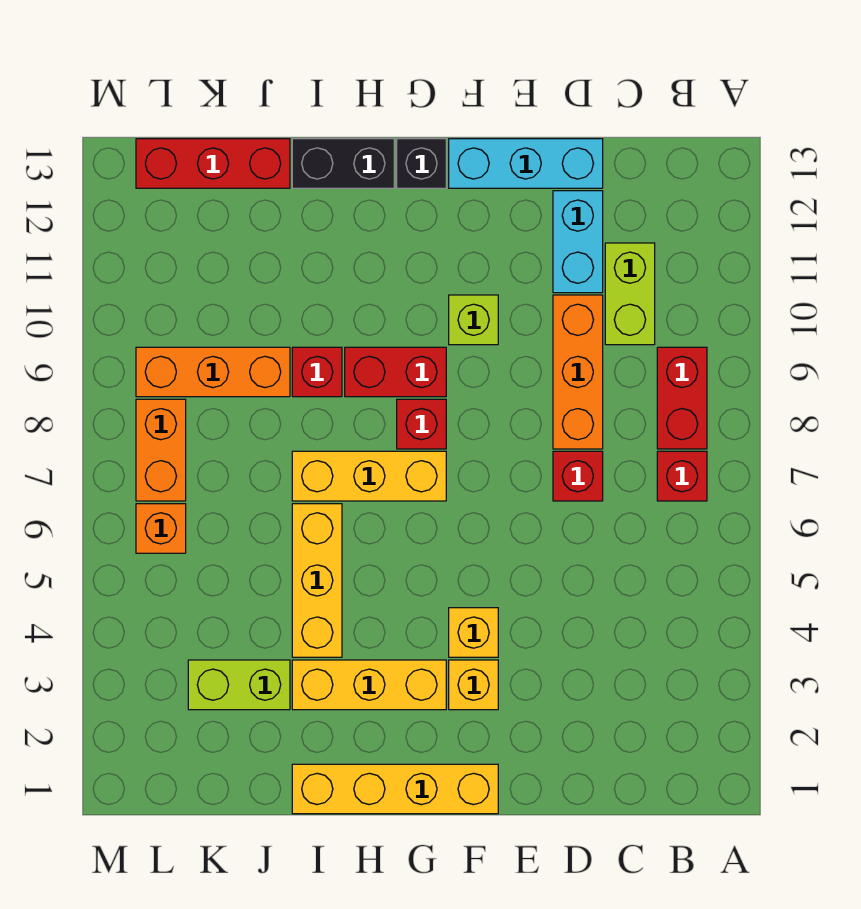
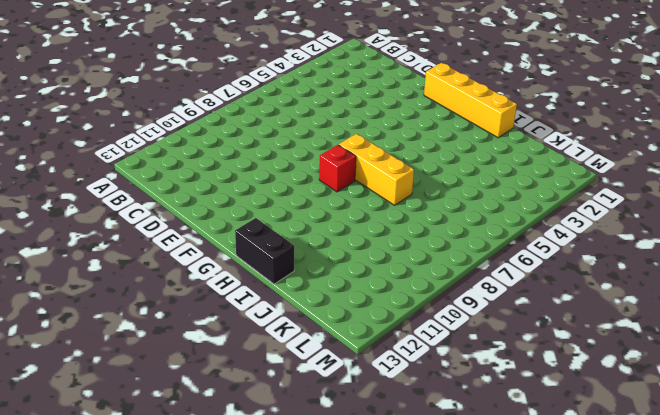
none -> red 1x1 brick [657,451,707,501]
none -> red 1x2 brick [657,347,707,449]
none -> lime 1x2 brick [605,243,655,345]

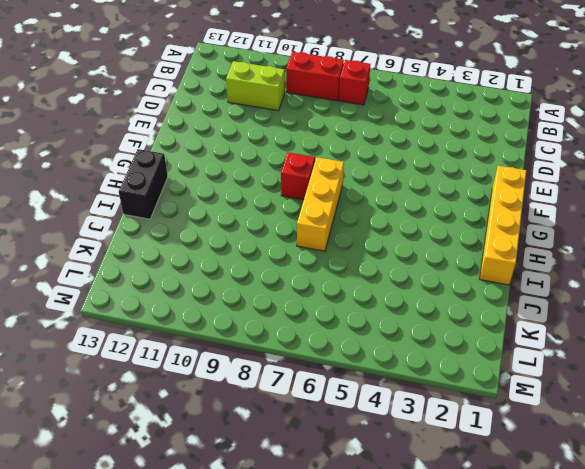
none -> red 1x1 brick [553,451,603,501]
none -> orange 1x3 brick [553,295,603,449]
none -> cyan 1x2 brick [553,191,603,293]

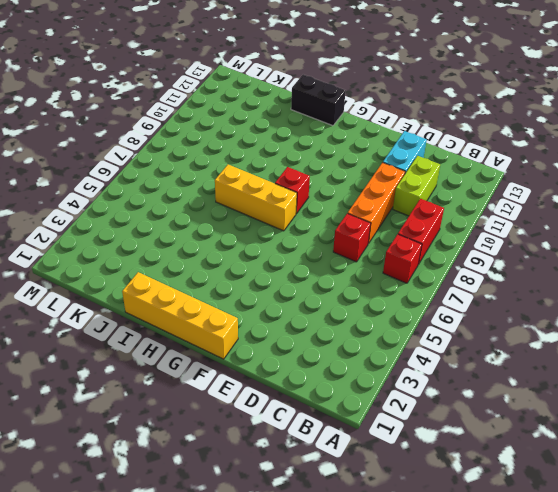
none -> cyan 1x3 brick [449,139,603,188]
none -> yellow 1x1 brick [449,660,498,710]
none -> yellow 1x1 brick [449,608,498,657]

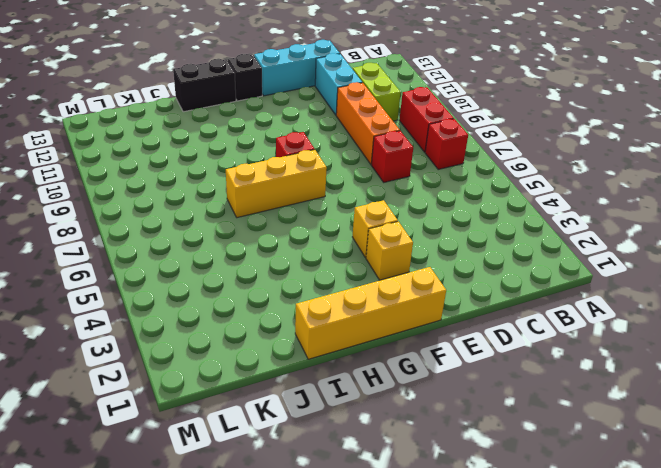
none -> lime 1x1 brick [449,295,498,345]
none -> yellow 1x3 brick [292,660,446,710]
none -> red 1x2 brick [345,347,446,397]

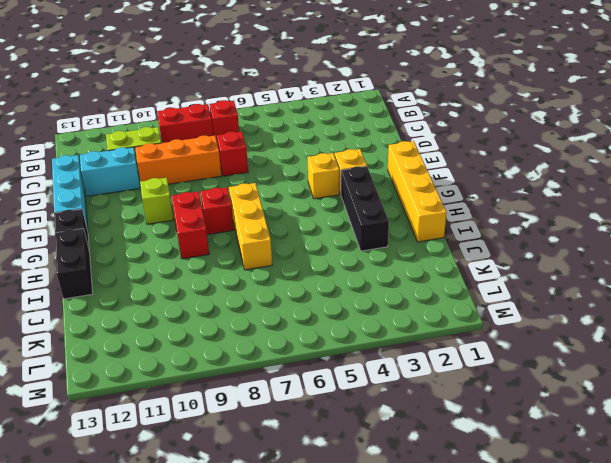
black 1x3 brick [341,166,389,251] -> yellow 1x3 brick [292,660,446,710]
none -> yellow 1x3 brick [292,504,342,657]
none -> red 1x1 brick [292,347,342,397]
none -> lime 1x2 brick [188,660,290,710]

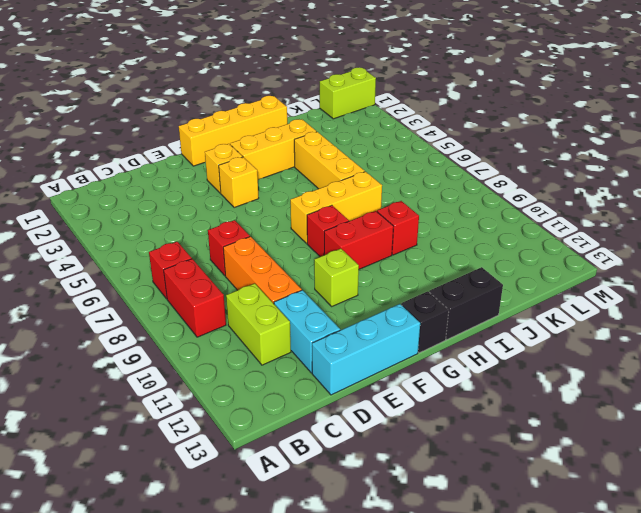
lime 1x2 brick [320,67,376,119] -> lime 1x2 brick moved to [188,660,290,710]
none -> orange 1x3 brick [136,347,290,397]
none -> red 1x3 brick [136,139,290,188]
none -> orange 1x1 brick [136,504,186,553]

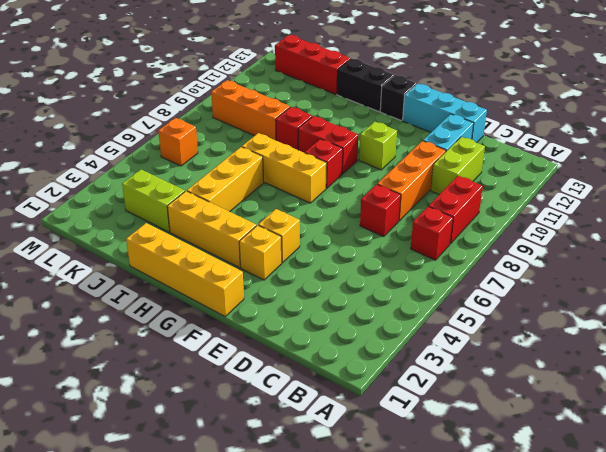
none -> orange 1x2 brick [136,399,186,501]

